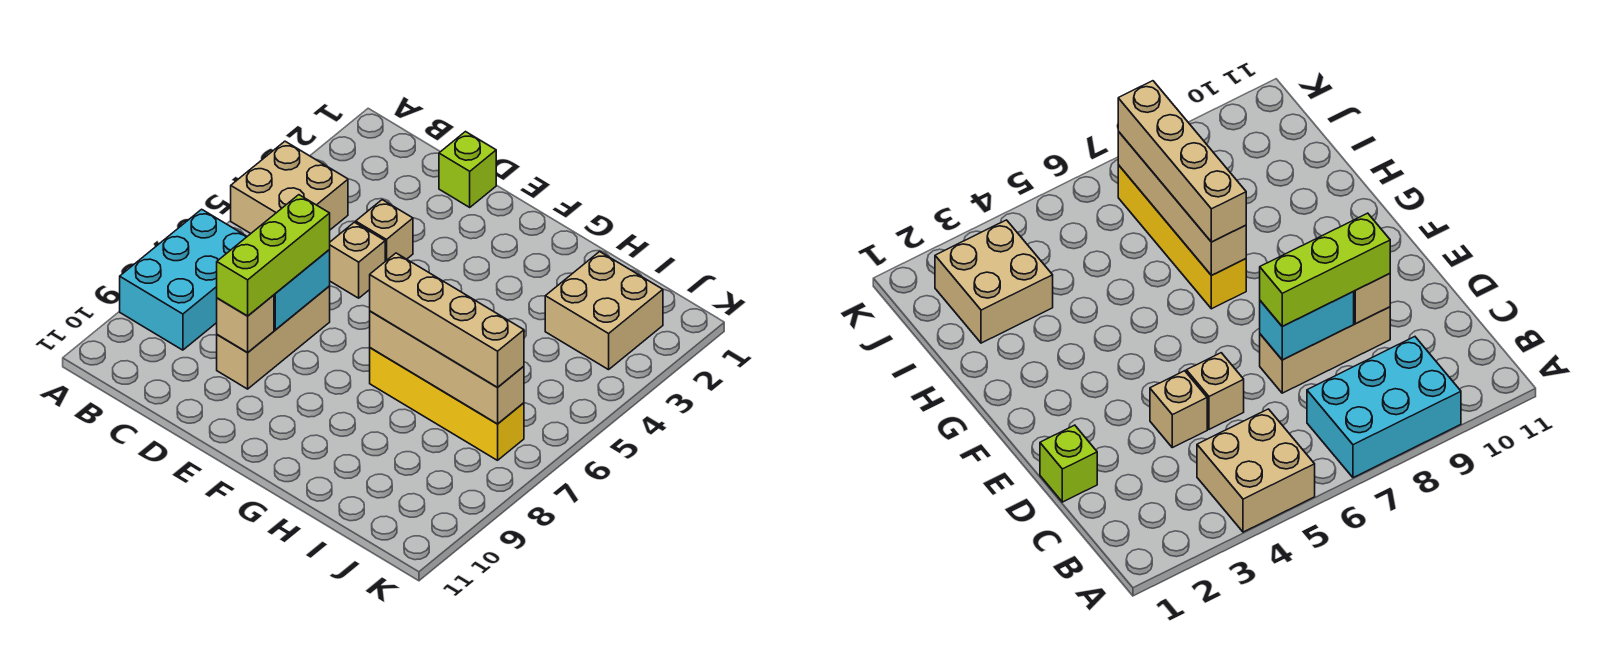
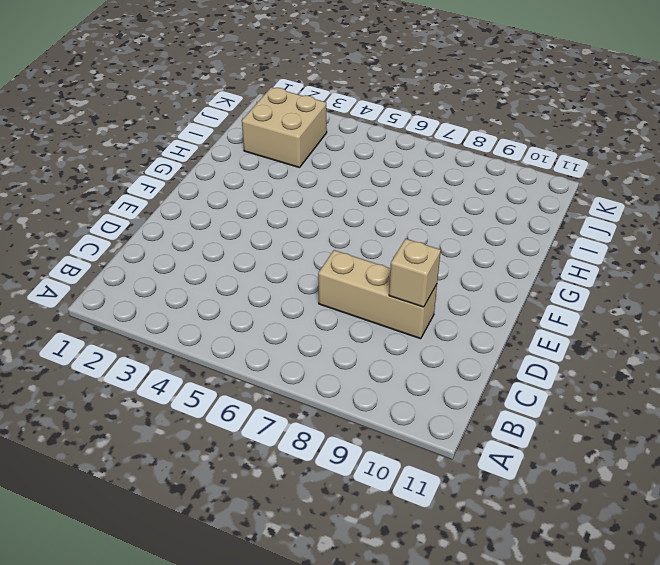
none -> tan 2x2 brick [231,141,348,233]
none -> cyan 2x3 brick [120,209,247,350]
none -> lime 1x1 brick [439,132,496,207]

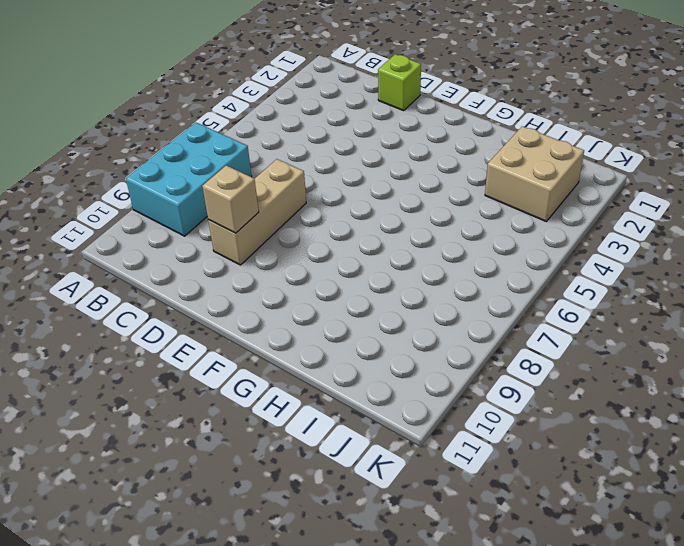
none -> tan 2x2 brick [231,141,348,233]
none -> tan 1x1 brick [356,200,413,261]
none -> tan 1x1 brick [329,222,385,298]

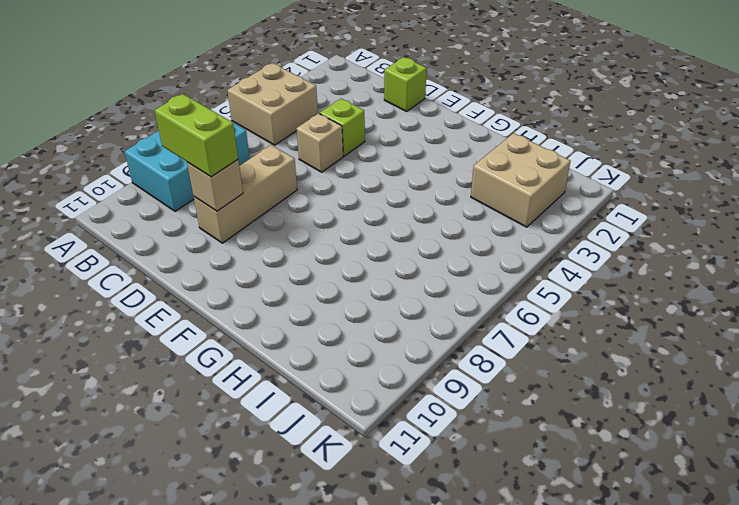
lime 1x2 brick [155,94,238,177] -> lime 1x3 brick [217,195,330,316]
lime 1x1 brick [320,99,365,156] -> tan 1x1 brick [356,200,413,261]
none -> yellow 1x4 brick [370,348,524,460]
none -> cyan 1x2 brick [274,250,330,330]
none -> tan 1x4 brick [370,311,524,424]

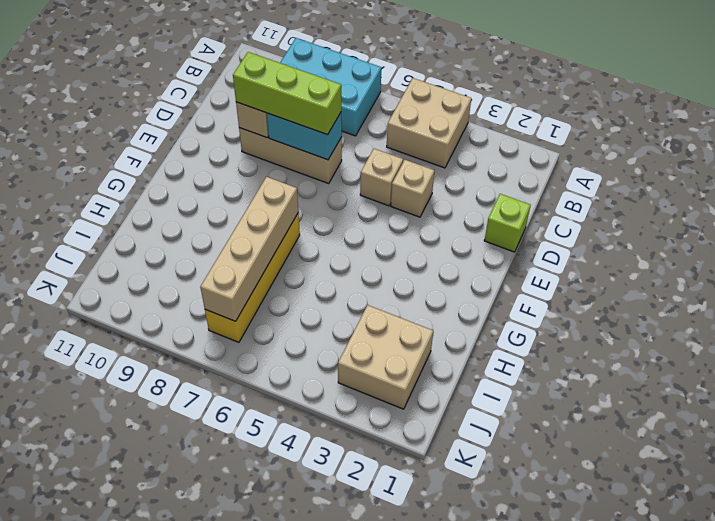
none -> tan 1x4 brick [370,253,524,388]

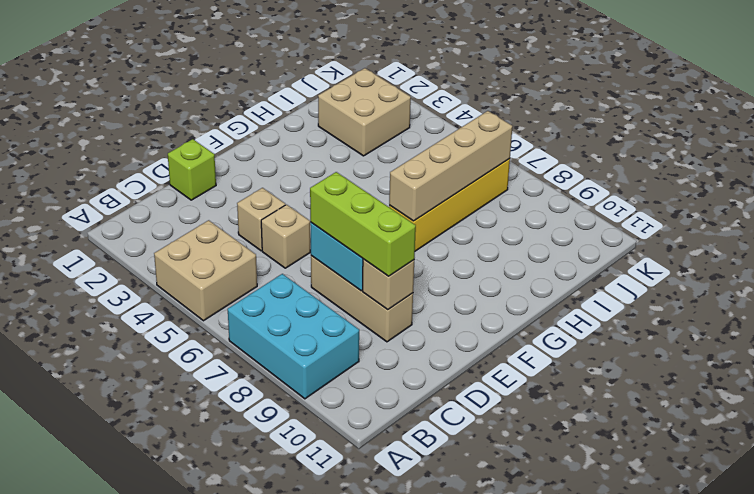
none -> tan 1x4 brick [370,253,524,388]

